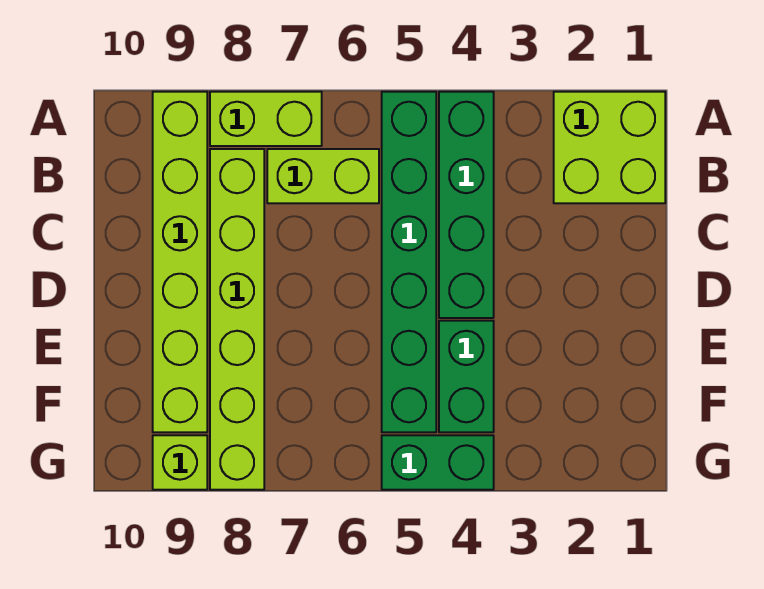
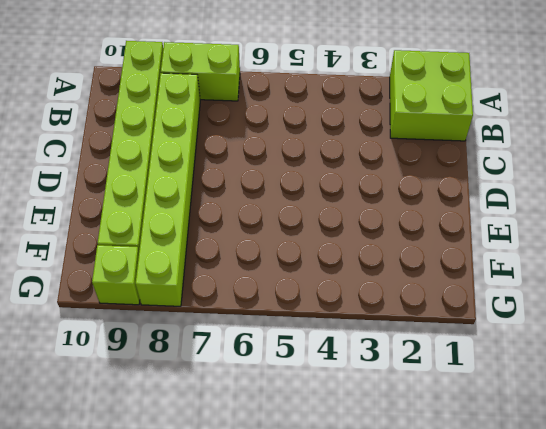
none -> green 1x4 brick [439,92,494,318]
none -> green 1x6 brick [382,92,436,432]

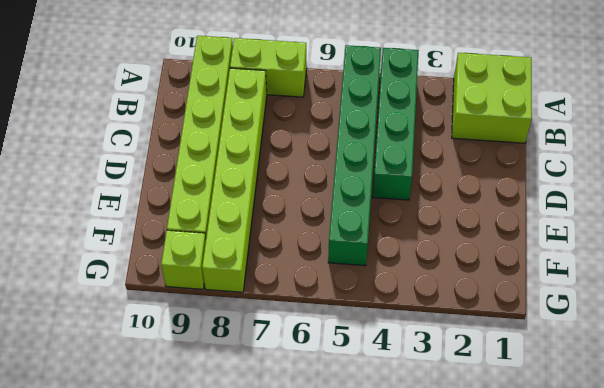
none -> lime 1x2 brick [267,149,379,203]
none -> green 1x2 brick [439,321,494,432]

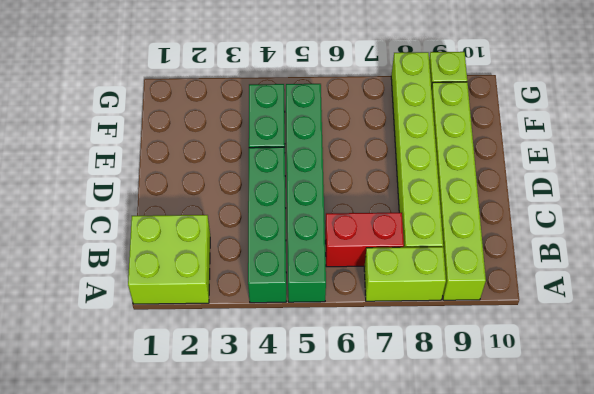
red 1x2 brick [325,213,404,267] -> lime 1x2 brick [267,149,379,203]
none -> green 1x2 brick [382,435,494,490]

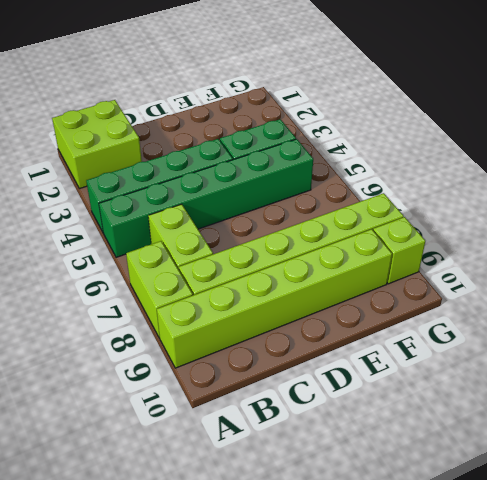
none -> green 1x2 brick [382,435,494,490]

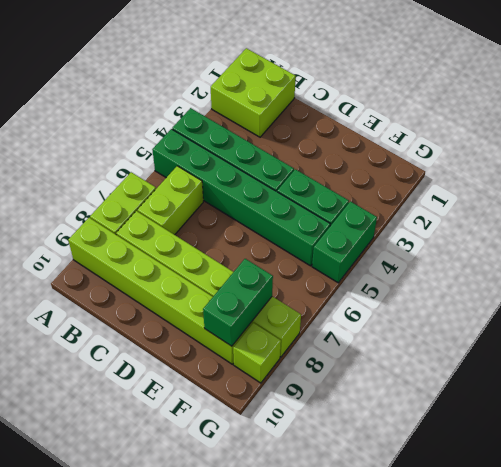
green 1x2 brick [203,259,273,346] -> none

